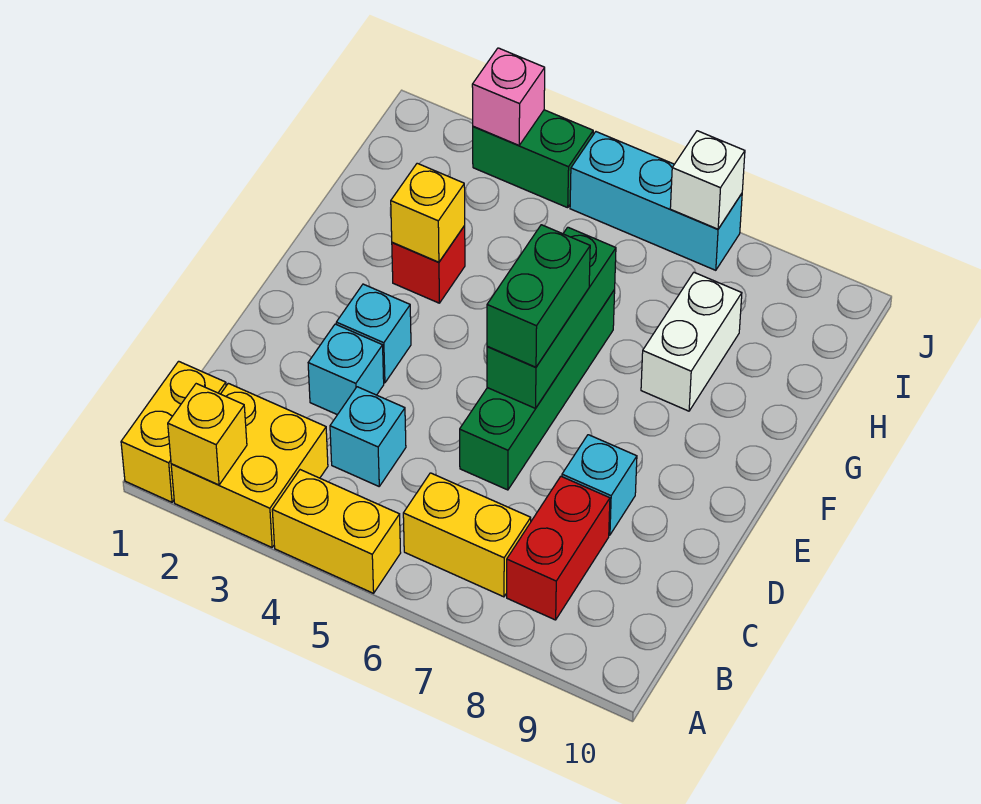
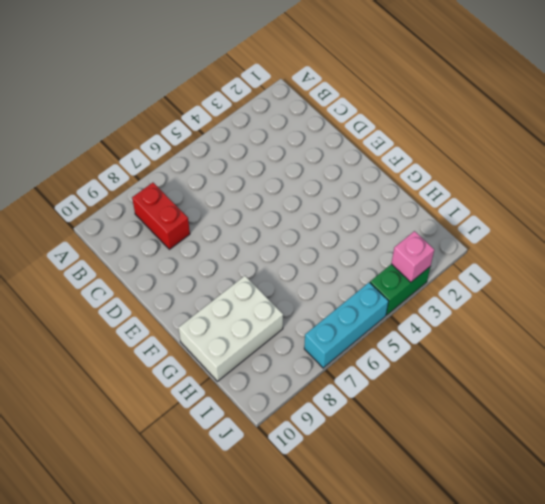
white 2x3 brick [178,276,283,381] -> white 1x2 brick [641,273,742,411]
none -> yellow 1x2 brick [121,361,226,502]
none -> yellow 2x2 brick [171,383,328,547]
none -> yellow 1x2 brick [272,470,401,593]

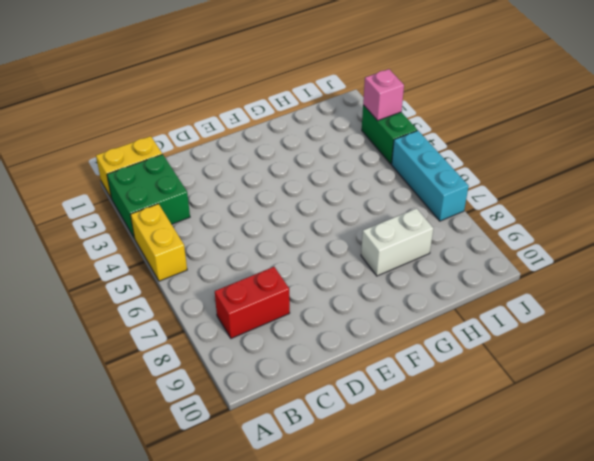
green 2x2 brick [107,154,190,237] -> yellow 2x2 brick [171,383,328,547]
none -> yellow 1x2 brick [403,473,531,597]
none -> cyan 1x1 brick [330,387,406,486]
none -> cyan 1x1 brick [308,324,384,415]

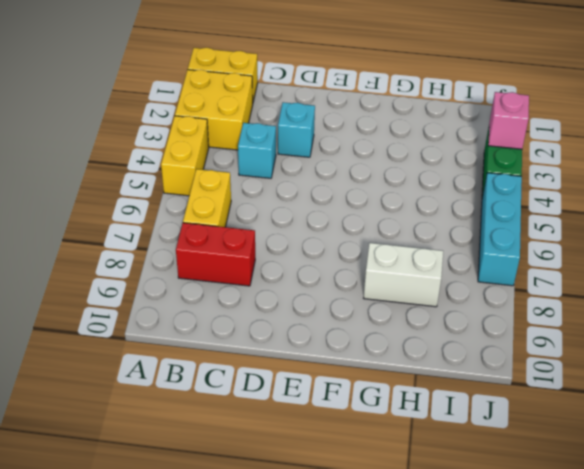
none -> green 1x4 brick [460,290,615,490]
none -> cyan 1x1 brick [562,435,637,535]
none -> cyan 1x1 brick [336,284,411,383]

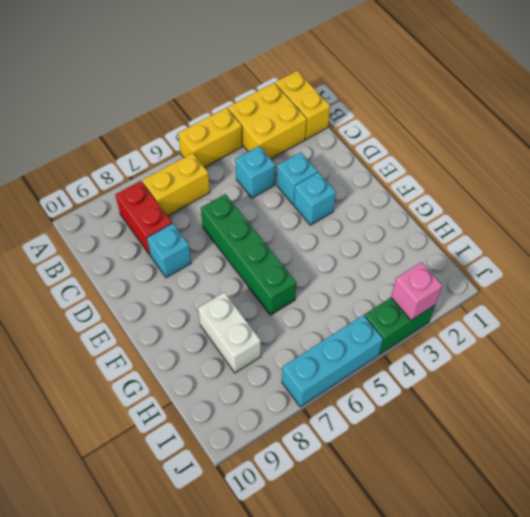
none -> red 1x1 brick [392,226,465,303]
none -> yellow 1x1 brick [168,384,247,485]
none -> green 1x3 brick [487,227,616,408]

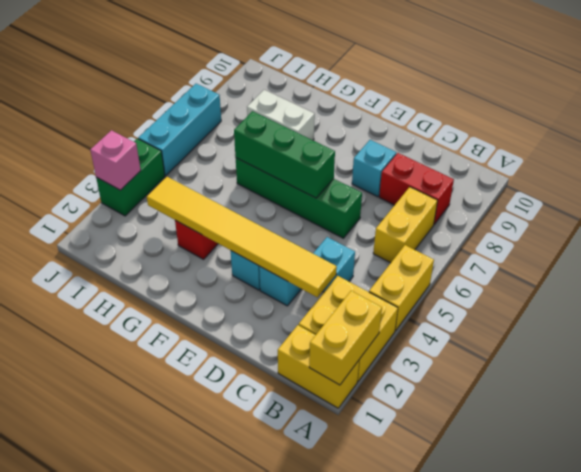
yellow 1x2 brick [309,291,382,385] -> yellow 1x1 brick [168,384,247,485]
yellow 1x6 tile [147,177,337,297] -> yellow 1x1 brick [391,163,465,262]
none -> white 1x1 brick [670,131,745,229]
none -> green 1x2 brick [487,225,590,367]

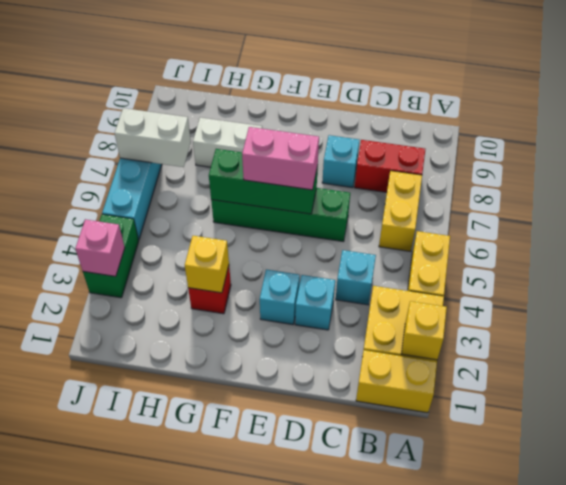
pink 1x2 brick [242,127,319,190] -> green 1x2 brick [487,225,590,367]
white 1x2 brick [115,108,191,167] -> white 1x1 brick [670,131,745,229]

